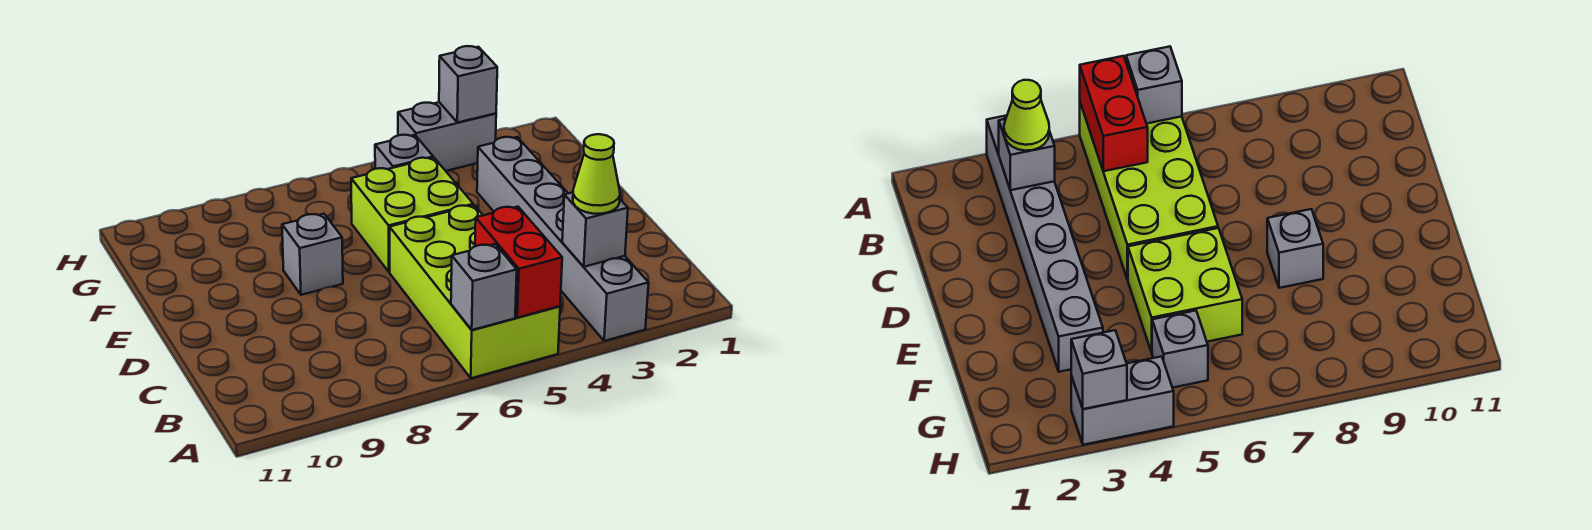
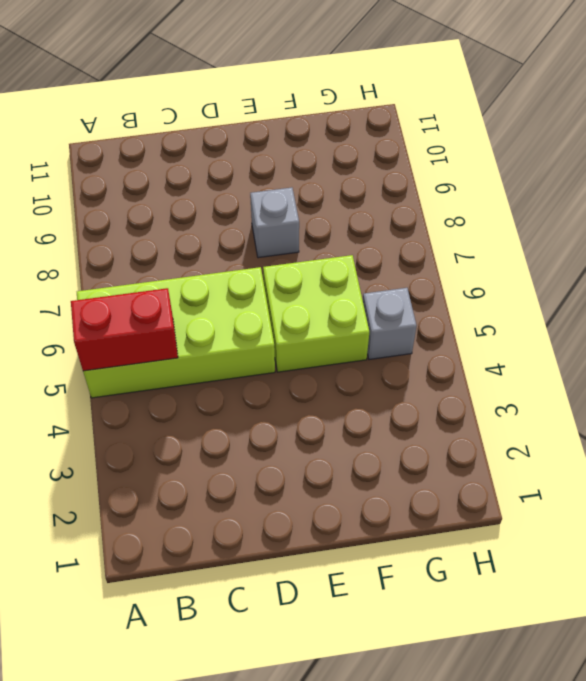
none -> grey 1x6 brick [477,137,649,341]
none -> grey 1x2 brick [398,102,496,171]

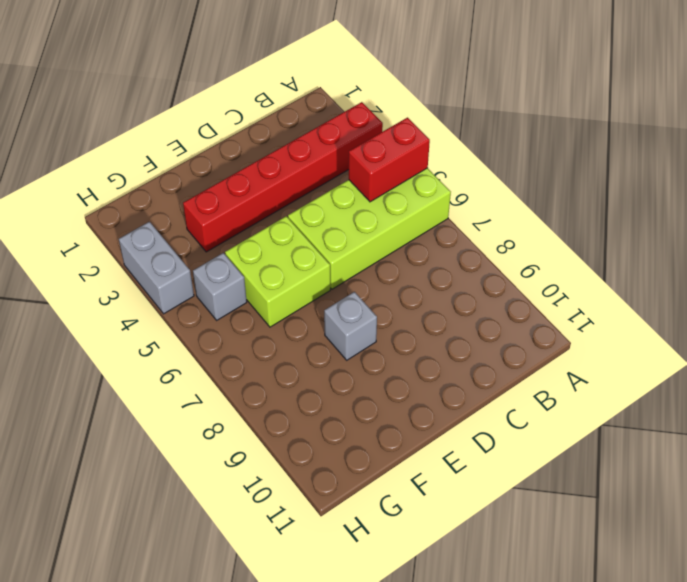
red 1x6 brick [183,102,383,252] -> grey 1x6 brick [477,137,649,341]
none -> grey 1x1 brick [451,244,517,330]
none -> grey 1x1 brick [562,192,628,267]

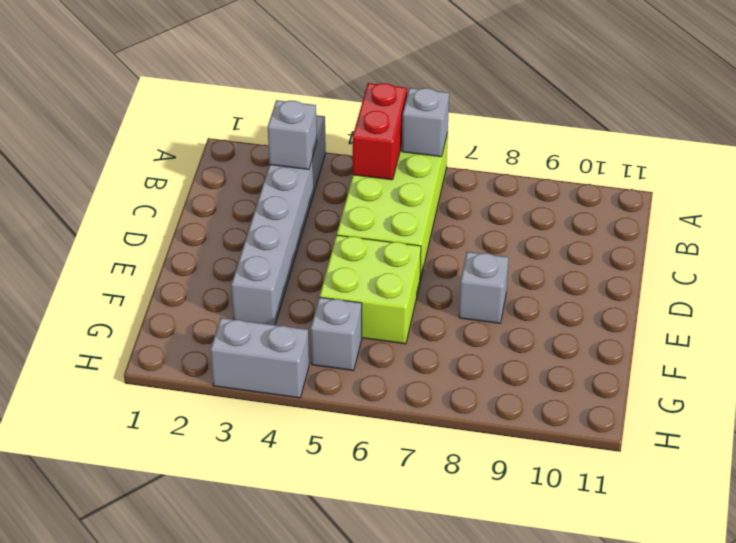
none -> grey 1x1 brick [439,46,497,123]
none -> lime 1x1 cone [573,134,620,214]

